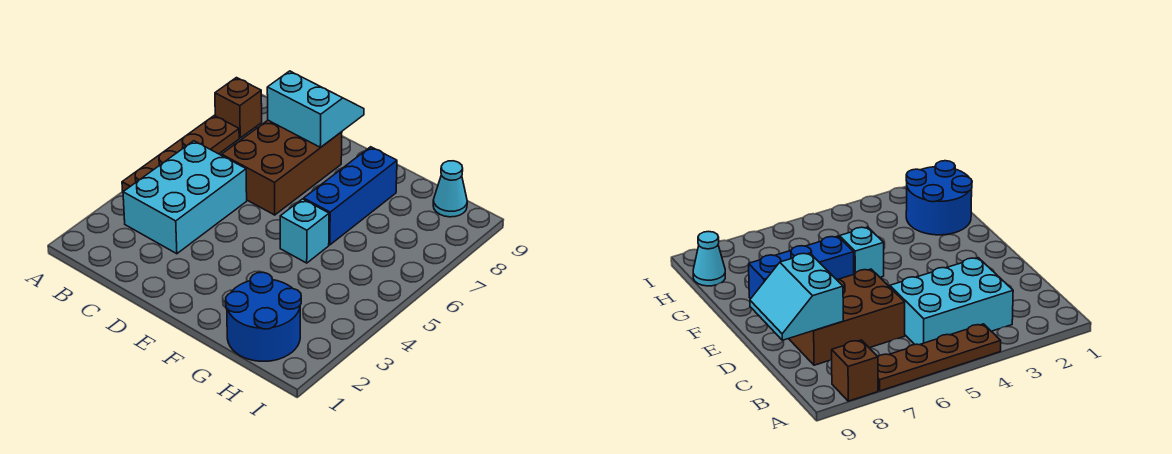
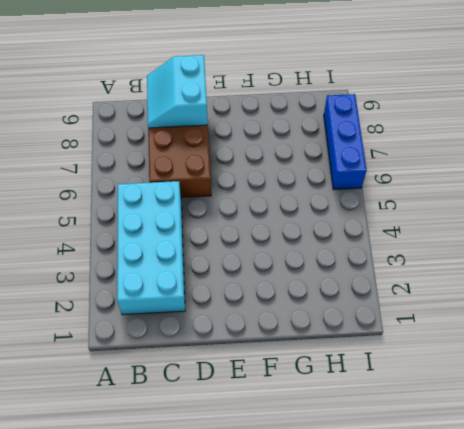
cyan 2x4 brick [117,181,185,315] -> cyan 2x3 brick [123,141,247,254]
cyan 2x2 slope [147,55,208,128] -> cyan 2x2 slope turned to [267,71,364,147]
blue 1x3 brick [324,94,367,190] -> blue 1x3 brick moved to [304,147,397,245]
none -> brown 1x4 plate [122,116,239,191]
none -> brown 1x1 brick [215,78,262,138]

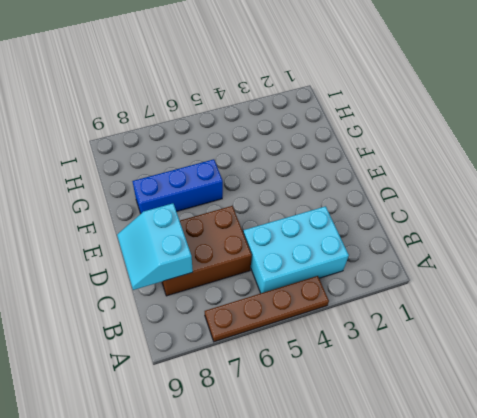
none -> brown 1x1 brick [215,78,262,138]
none -> cyan 1x1 brick [280,199,329,263]

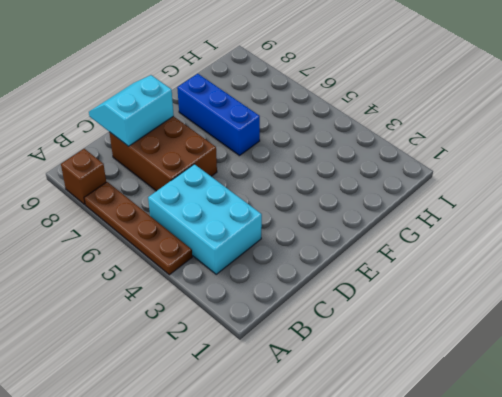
none -> cyan 1x1 brick [280,199,329,263]
none -> blue 2x2 round brick [226,272,301,361]

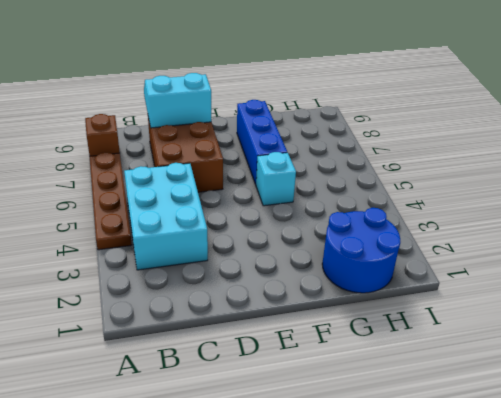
none -> cyan 1x1 cone [433,161,467,217]

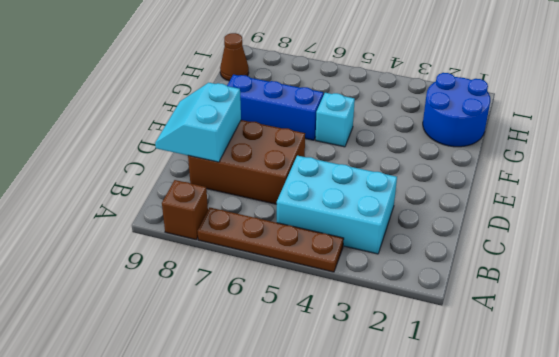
brown 1x1 cone [220,33,249,81] -> cyan 1x1 cone [433,161,467,217]

